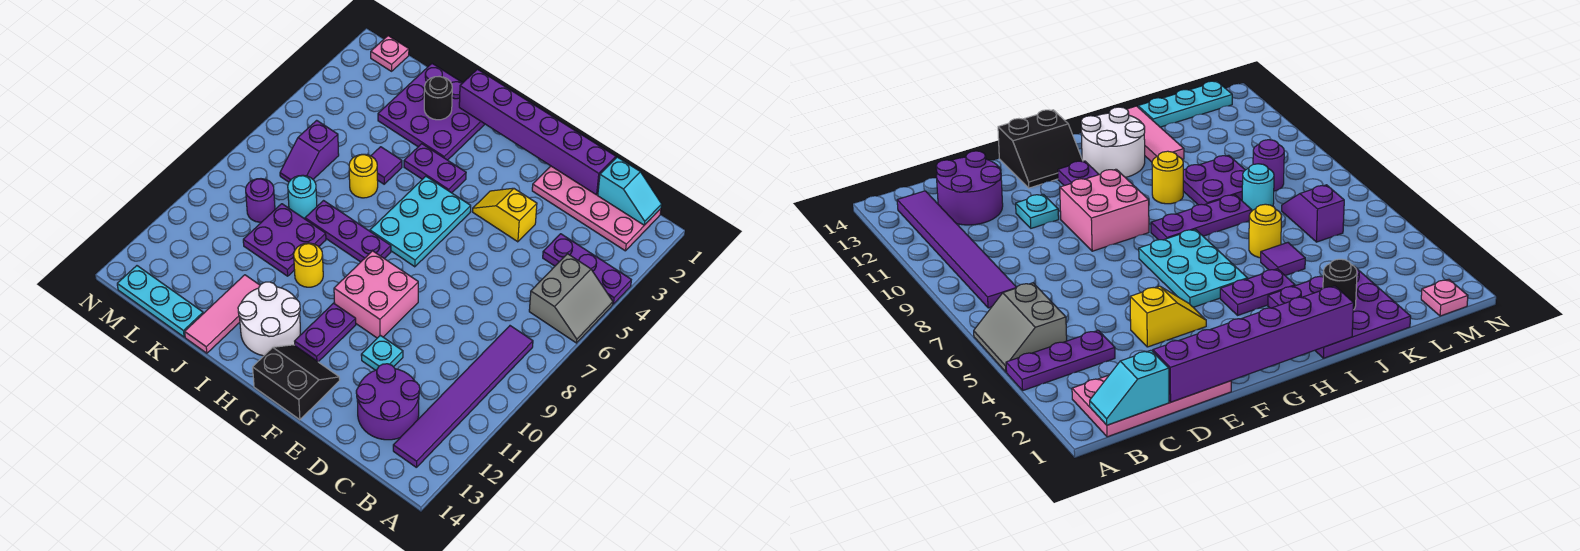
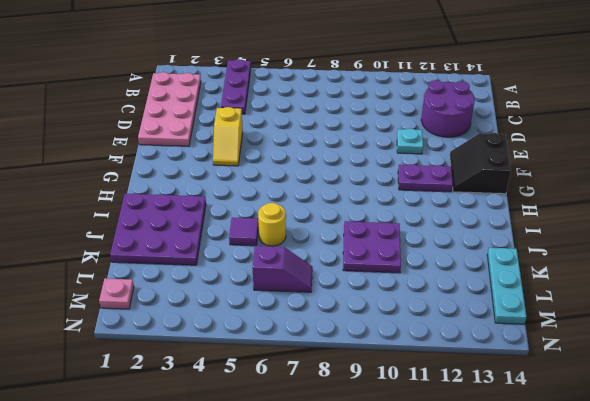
none -> grey 2x2 slope [529,254,613,343]
none -> purple 1x6 tile [393,326,533,468]
none -> pink 2x2 brick [334,251,418,338]

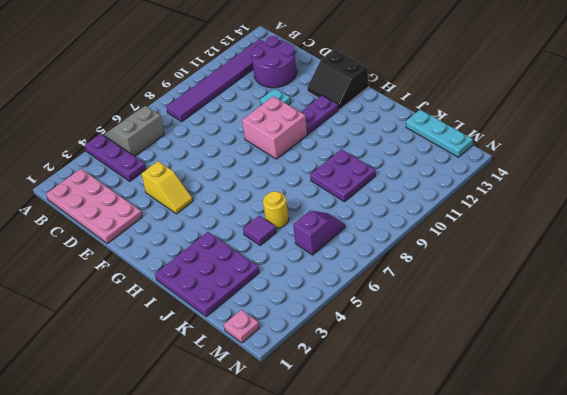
none -> cyan 2x3 plate [370,176,471,267]
none -> purple 1x2 plate [404,144,466,193]
none -> purple 1x3 plate [305,201,391,262]

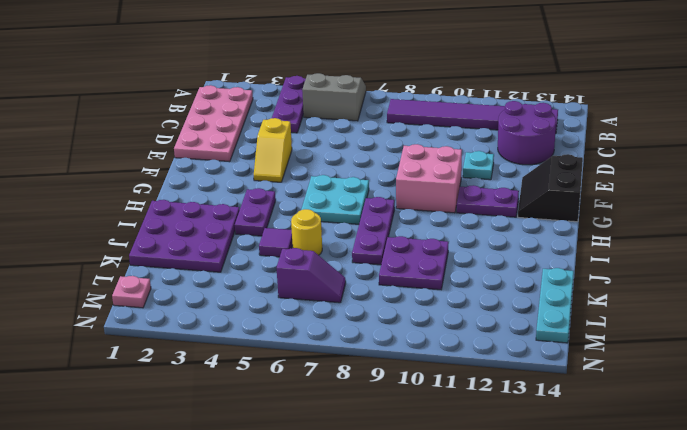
cyan 2x2 plate [301,175,369,224] -> cyan 2x3 plate [370,176,471,267]
none -> white 2x2 round brick [238,282,300,356]
none -> yellow 1x1 round brick [294,243,323,287]
none -> pink 1x3 tile [185,275,260,353]

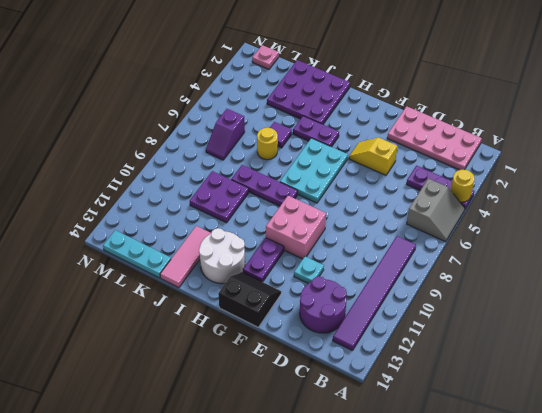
yellow 1x1 round brick [451,170,475,202] -> yellow 1x1 round brick moved to [294,243,323,287]
none -> cyan 1x1 round brick [288,175,317,219]
none -> purple 1x1 round brick [246,179,275,222]
none -> cyan 1x2 slope [598,157,662,225]

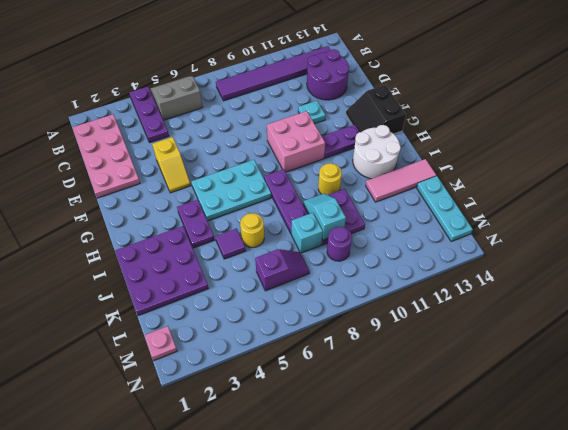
cyan 1x2 slope [303,194,346,240] -> cyan 1x2 slope moved to [598,157,662,225]
cyan 1x1 brick [291,213,323,253] -> cyan 1x1 round brick [288,175,317,219]
none -> purple 1x6 brick [459,69,616,195]
none -> black 1x1 round brick [424,77,452,120]

